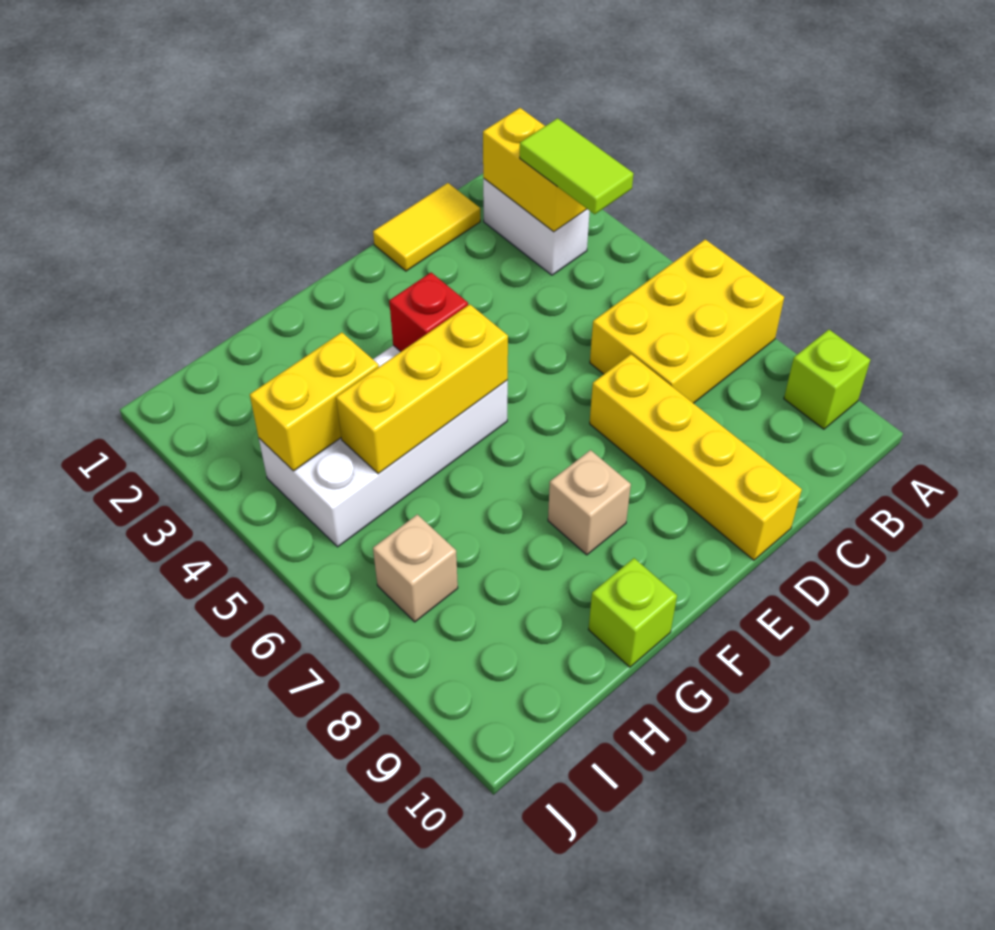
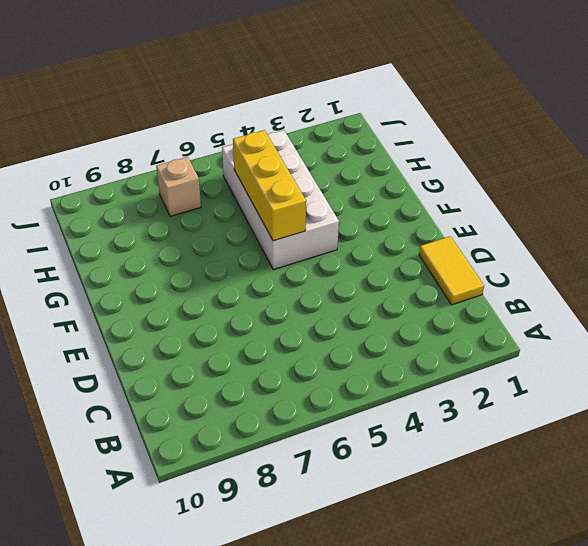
none -> yellow 2x3 brick [590,239,784,403]
none -> lime 1x1 brick [784,330,870,429]
none -> white 1x2 brick [483,179,590,275]

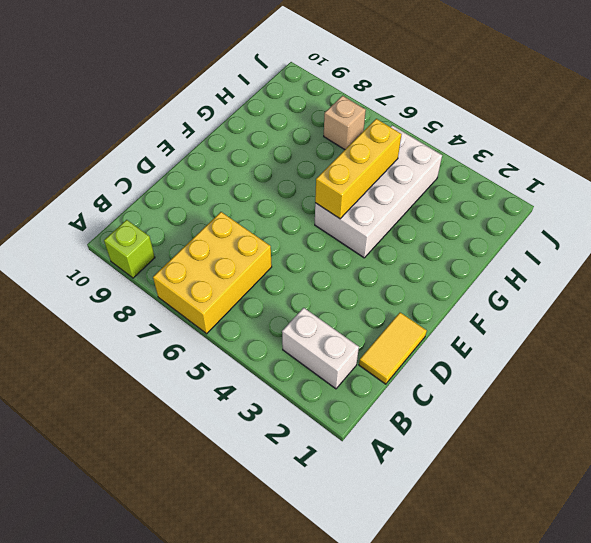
none -> yellow 1x4 brick [590,354,802,560]
none -> tan 1x1 brick [548,450,631,555]
none -> lime 1x1 brick [589,558,677,667]

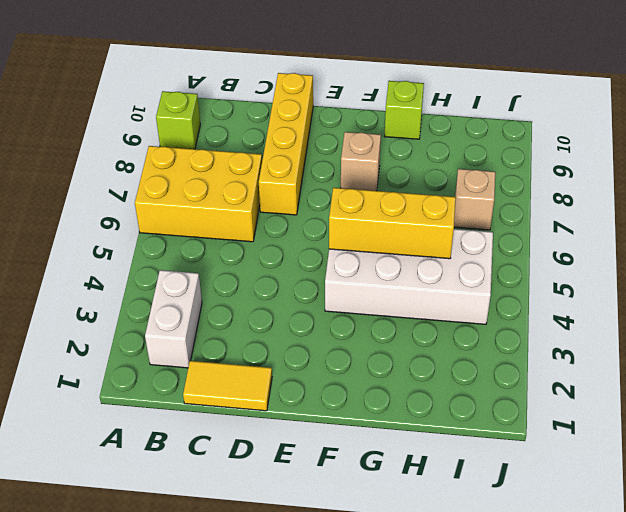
none -> yellow 1x2 brick [483,108,587,232]
none -> red 1x1 brick [389,273,468,351]
none -> yellow 1x2 brick [250,332,379,471]

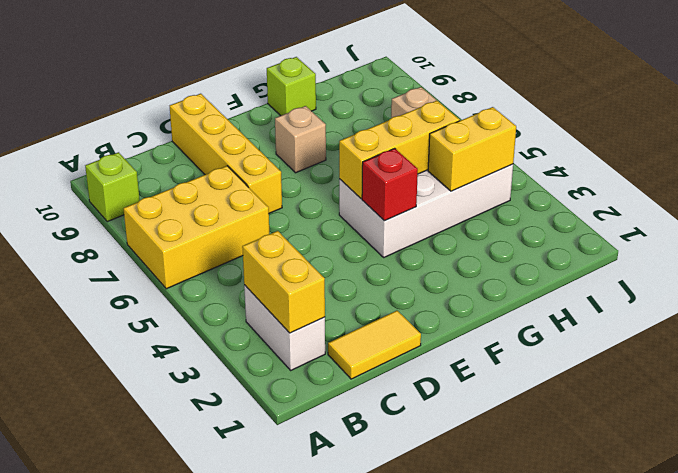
none -> lime 1x2 tile [520,118,634,214]

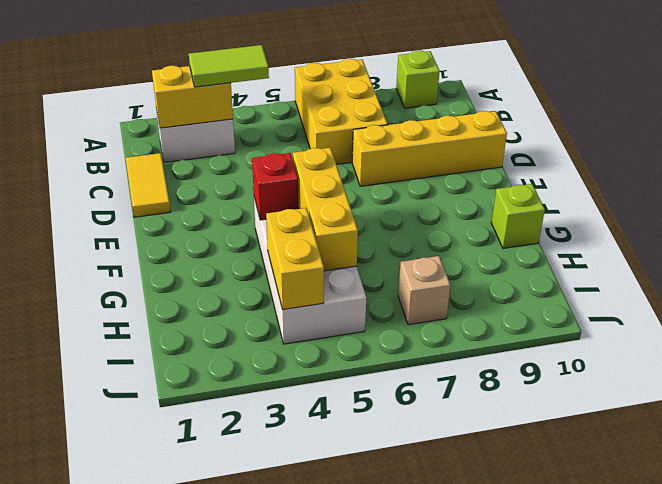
none -> tan 1x1 brick [548,450,631,555]

